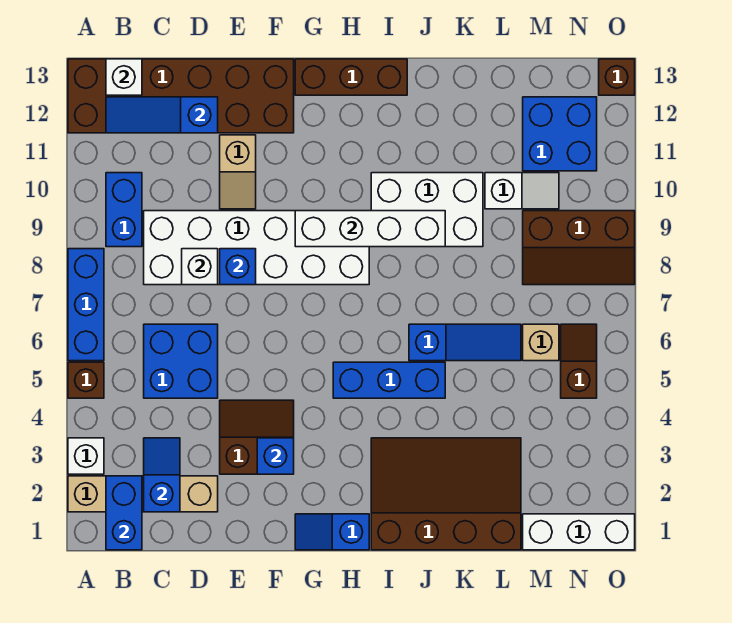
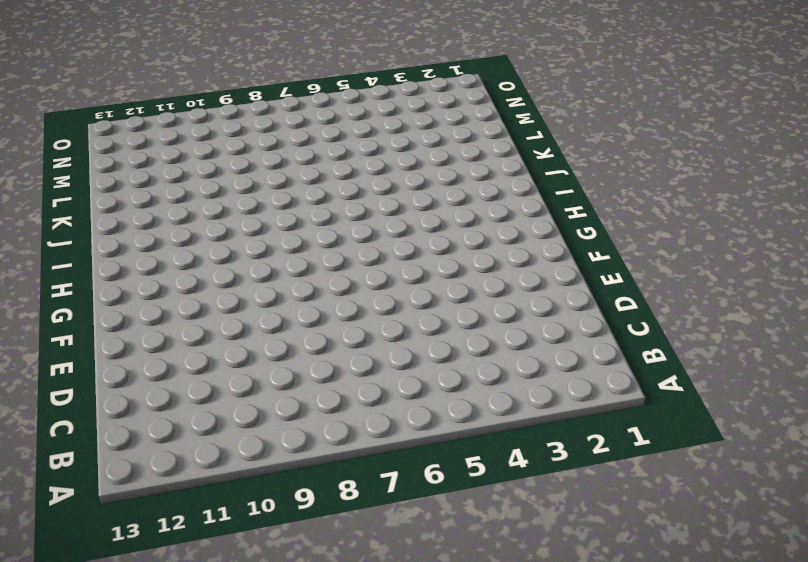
none -> tan 1x4 brick [68,476,218,512]
none -> white 1x1 brick [68,438,104,474]
none -> brown 1x1 brick [68,362,104,398]
none -> blue 1x3 brick [68,249,104,361]

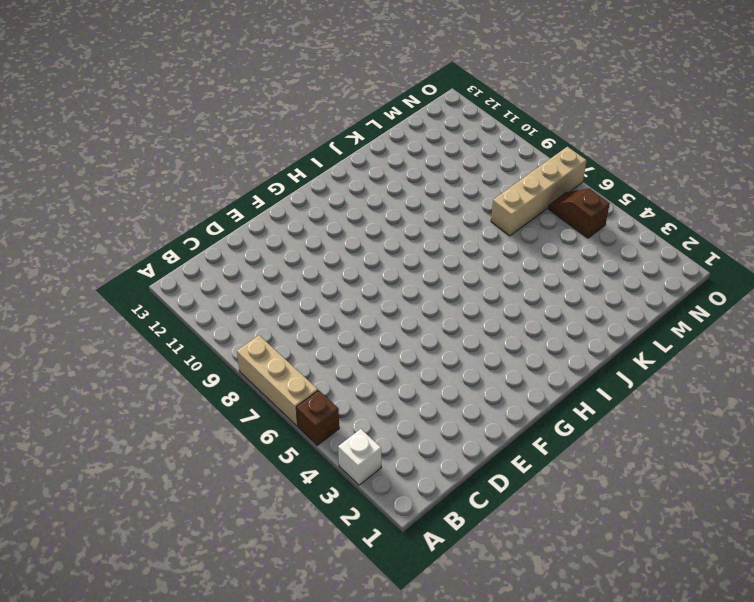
tan 1x3 brick [237,335,318,426] -> blue 1x3 brick [68,249,104,361]
tan 1x4 brick [491,147,587,236] -> tan 1x4 brick moved to [68,476,218,512]
none -> brown 2x6 brick [68,59,294,133]
none -> blue 1x2 brick [106,173,142,247]
none -> blue 2x2 brick [144,324,218,398]
none -> white 2x6 brick [144,211,369,285]

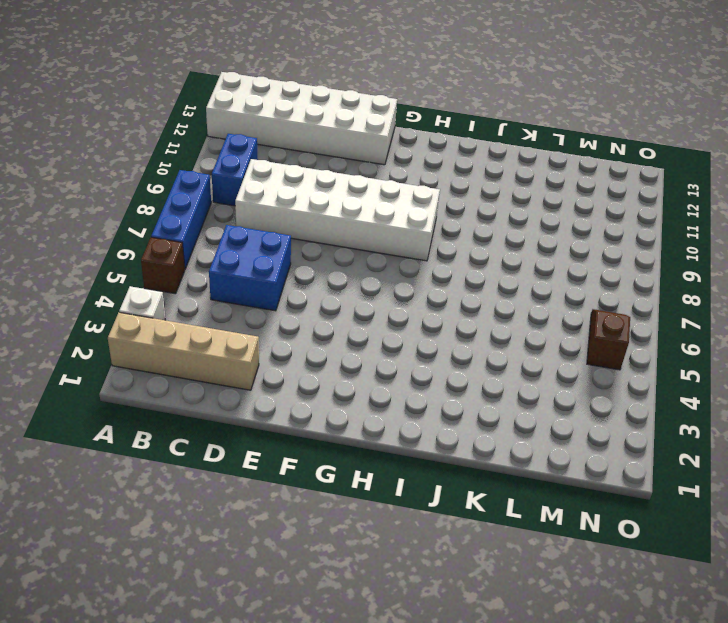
white 2x6 brick [206,72,397,165] -> brown 2x6 brick [68,59,294,133]
none -> brown 2x2 slope [220,400,294,474]
none -> tan 1x2 slope [220,135,256,209]
none -> blue 1x2 slope [295,514,369,550]
none -> brown 1x3 brick [295,59,407,95]

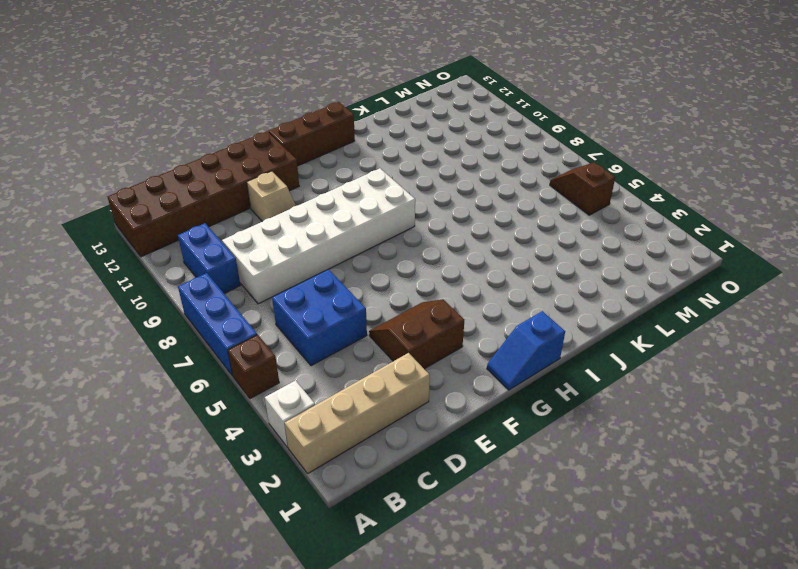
none -> blue 1x3 brick [333,362,445,398]
none -> brown 3x4 slope [371,438,521,550]
none -> white 2x3 brick [371,173,483,247]
none -> blue 1x3 slope [409,324,521,361]

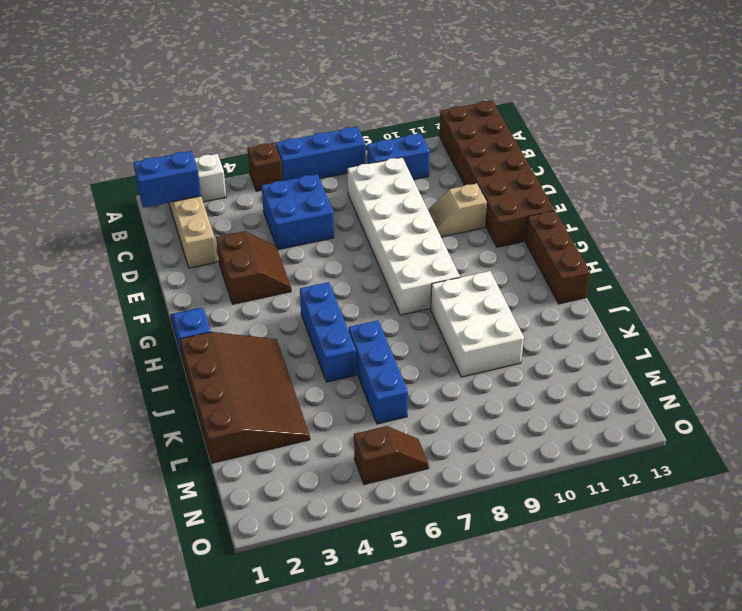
blue 1x3 brick [349,320,408,424] -> blue 1x3 slope [409,324,521,361]
none -> white 1x2 slope [485,173,559,209]
none -> white 1x3 brick [523,514,635,550]
none -> tan 1x1 brick [523,324,559,361]
none -> brown 2x3 slope [523,211,635,285]

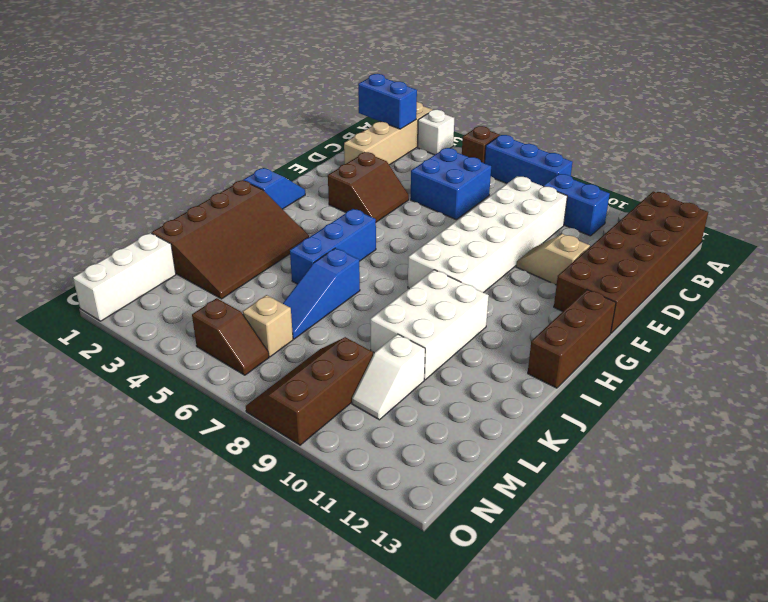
none -> blue 2x2 brick [523,97,597,171]
none -> brown 1x1 brick [599,59,635,95]
none -> blue 1x3 slope [106,97,218,133]
none -> white 1x1 brick [106,59,142,95]

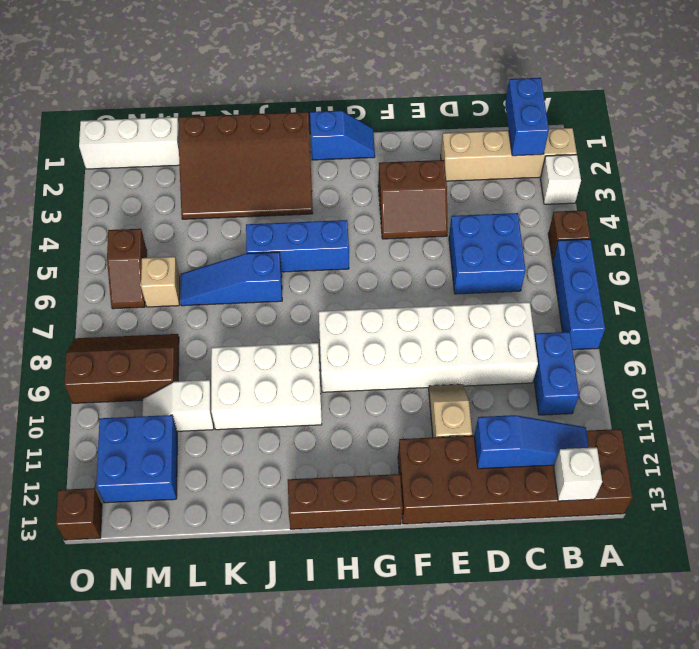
none -> blue 1x2 slope [144,438,180,512]
none -> white 1x1 brick [182,249,218,285]
none -> blue 1x1 brick [220,249,256,285]
none -> blue 1x1 brick [257,438,294,474]

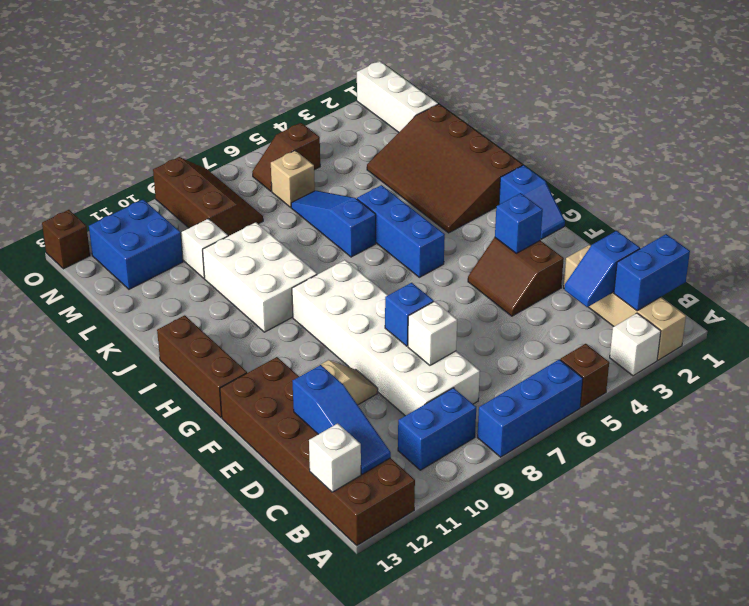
none -> blue 2x2 brick [144,324,218,398]
none -> white 1x4 brick [295,211,445,247]

